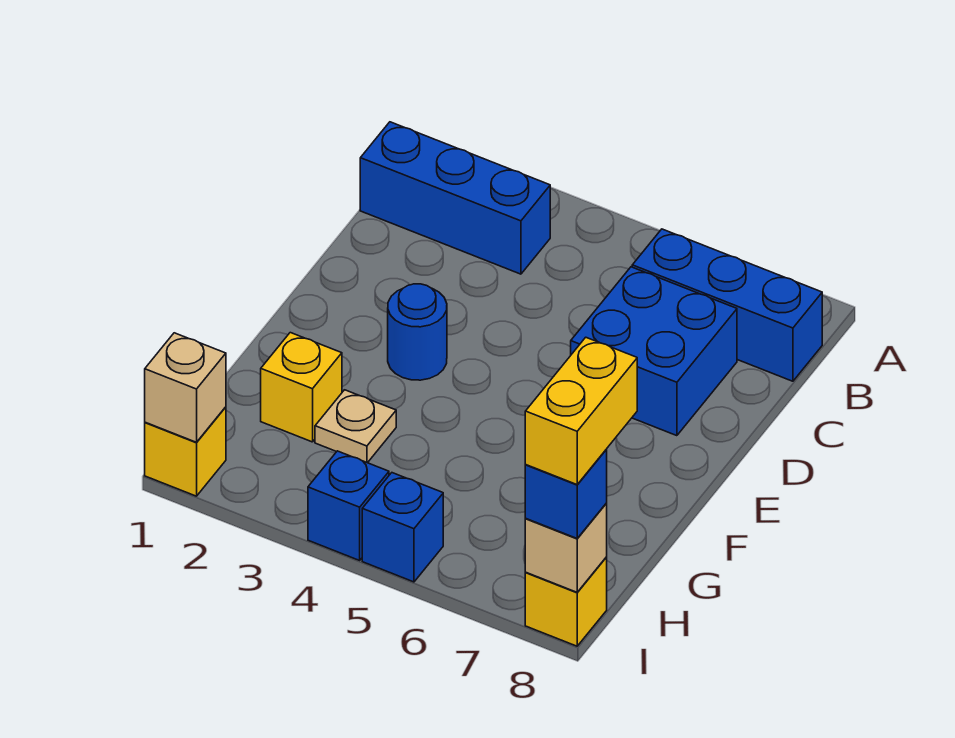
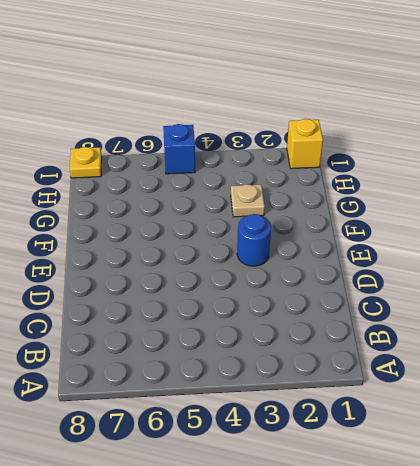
yellow 1x1 plate [70,147,102,178] -> yellow 1x1 brick [525,557,607,646]
none -> blue 1x3 brick [360,122,550,274]
none -> blue 1x3 brick [632,229,822,381]
none -> blue 2x2 brick [571,267,737,436]

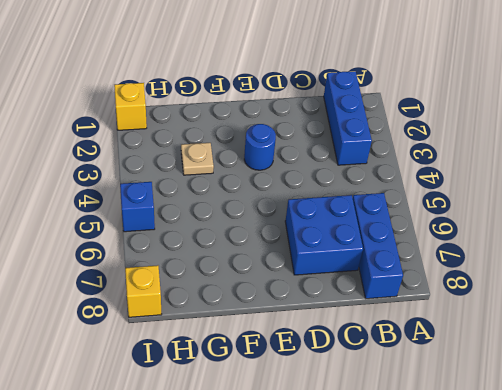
none -> yellow 1x1 brick [261,333,342,442]
none -> blue 1x1 brick [308,451,389,560]
none -> tan 1x1 brick [145,333,226,442]

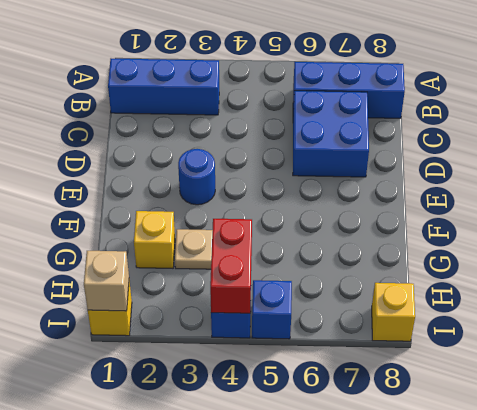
red 1x2 brick [210,219,252,313] -> none
none -> tan 1x1 brick [525,503,607,592]
none -> blue 1x1 brick [525,450,607,538]
none -> yellow 1x2 brick [525,337,637,485]

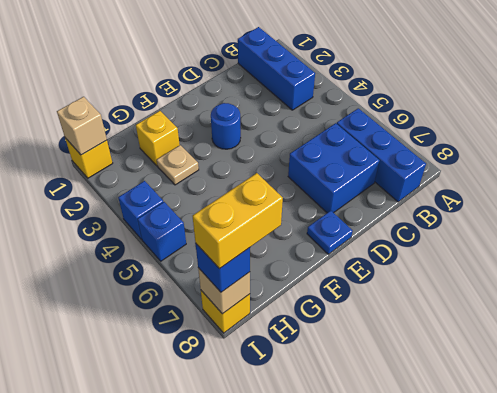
blue 1x1 plate [307,211,353,254] -> none

